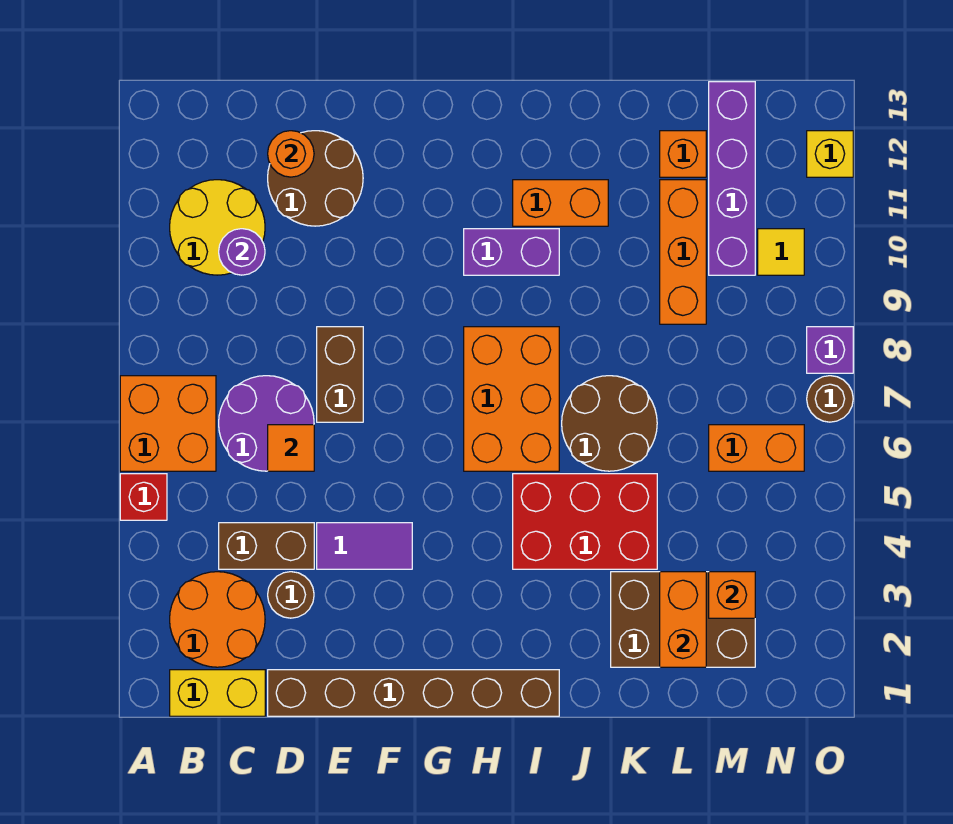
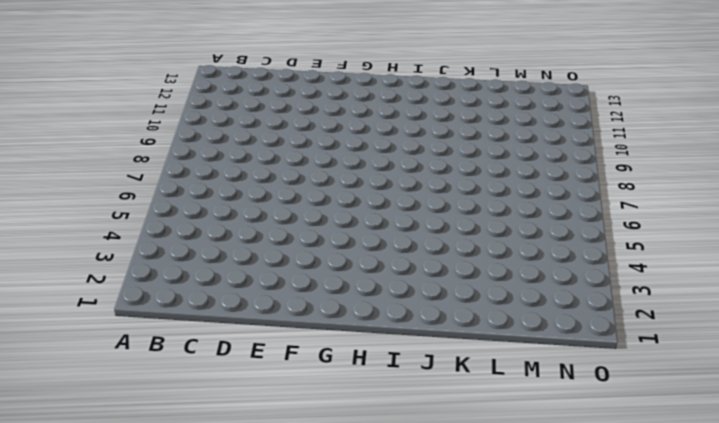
none -> red 1x1 brick [120,474,167,520]
none -> orange 2x2 brick [120,376,216,471]
none -> yellow 1x2 brick [170,670,265,716]
none -> orange 2x2 round brick [170,572,265,667]

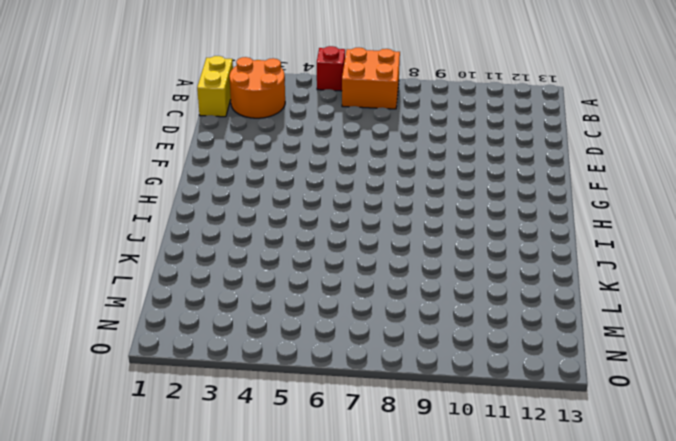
none -> yellow 2x2 round brick [170,180,265,275]
none -> brown 1x2 brick [219,523,314,569]
none -> purple 2x2 round brick [219,376,314,471]
none -> brown 1x6 brick [268,670,559,716]

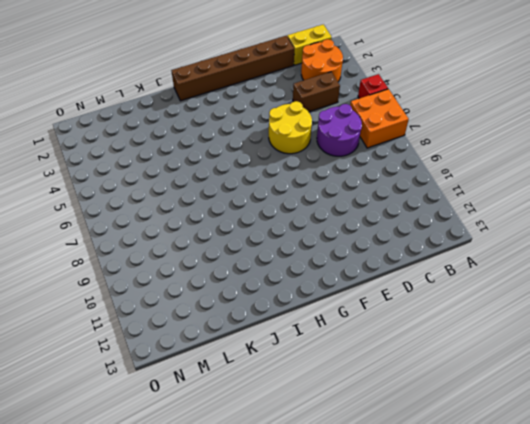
yellow 2x2 round brick [269,101,312,154] -> yellow 2x2 round brick moved to [170,180,265,275]
none -> brown 1x1 round brick [268,572,314,618]
none -> brown 2x2 round brick [268,131,363,226]
none -> purple 1x2 tile [317,523,412,569]
none -> brown 1x2 brick [317,327,363,422]

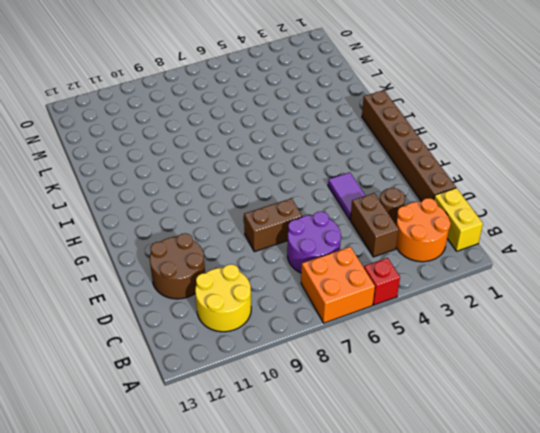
none -> orange 2x3 brick [464,327,559,471]
none -> purple 1x2 brick [464,229,559,275]
none -> red 2x3 brick [513,474,657,569]
none -> orange 1x2 brick [513,180,608,226]

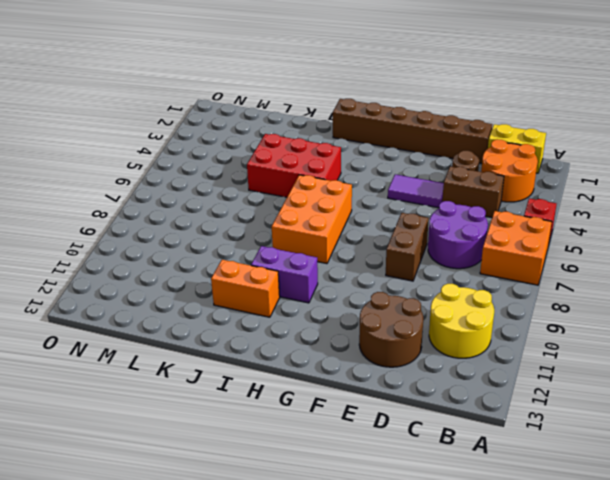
none -> brown 2x2 round brick [562,376,657,471]
none -> brown 2x3 brick [611,572,755,667]
none -> orange 1x3 brick [660,180,706,324]
none -> orange 1x1 brick [660,131,706,177]

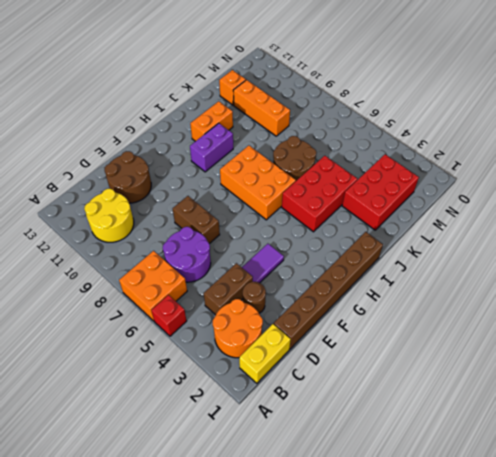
red 2x3 brick [342,154,419,230] -> brown 2x3 brick [611,572,755,667]
none -> orange 1x2 brick [709,425,804,471]
none -> purple 1x4 brick [709,82,755,275]
none -> yellow 1x1 tile [758,229,804,275]
none -> brown 1x1 round brick [807,376,853,422]

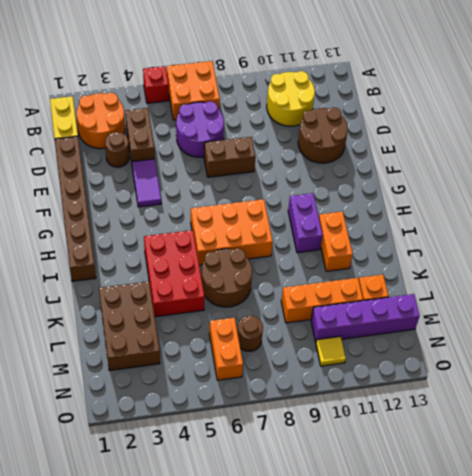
brown 1x1 round brick [237,316,263,351] -> brown 1x1 round brick moved to [807,376,853,422]
none -> purple 1x1 brick [807,327,853,373]
none -> yellow 1x1 brick [807,131,853,177]
none -> purple 1x1 round brick [219,229,265,275]
none -> orange 1x1 tile [268,425,314,471]

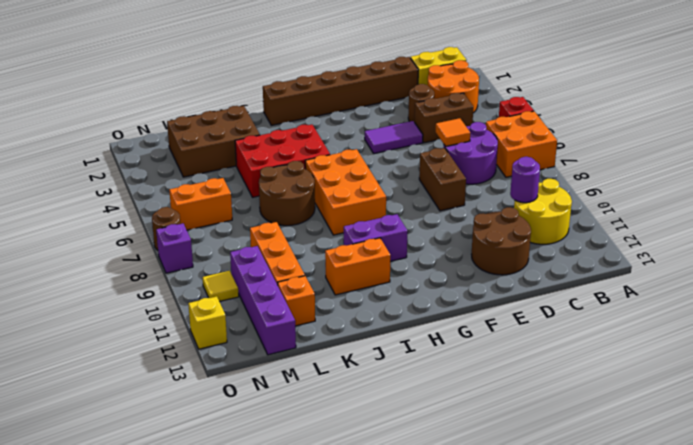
none -> orange 1x1 round brick [268,131,314,177]
none -> orange 1x2 brick [660,572,706,667]
none -> orange 1x1 brick [709,572,755,618]

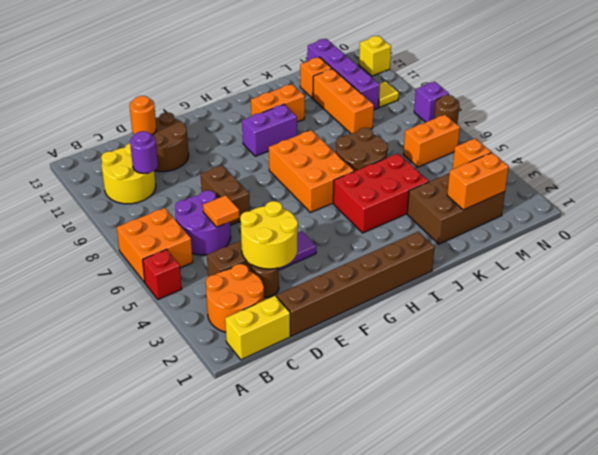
yellow 2x2 round brick [240,201,298,269] -> none
orange 1x2 brick [447,153,509,210] -> orange 1x2 brick turned to [660,572,706,667]

